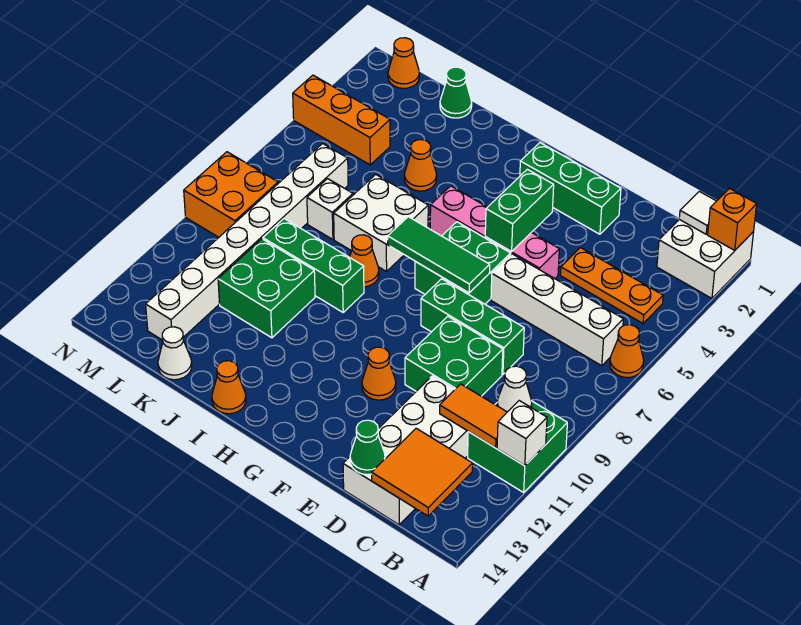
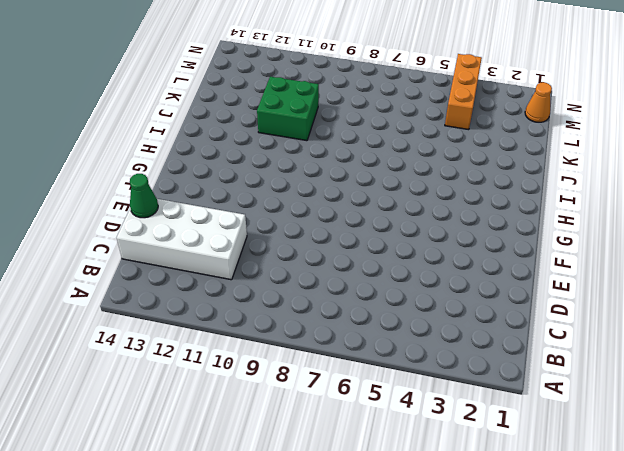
none -> white 2x2 brick [657,219,754,298]
none -> orange 1x1 cone [610,325,644,378]
none -> green 2x2 brick [468,401,567,492]
none -> orange 1x3 plate [560,248,663,323]

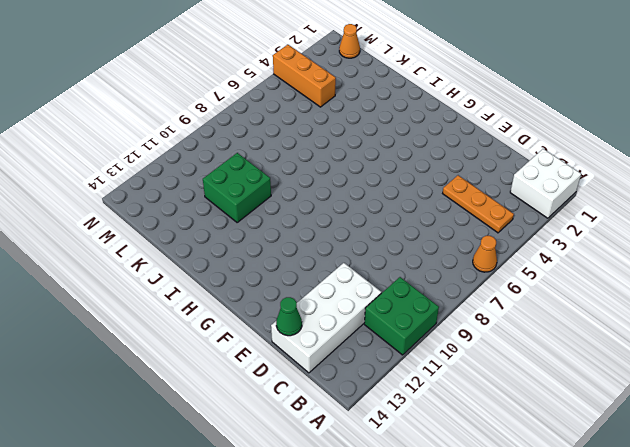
none -> white 1x4 brick [491,254,623,366]
none -> green 1x3 brick [421,279,524,375]
none -> green 2x2 brick [405,316,503,396]
none -> green 1x3 brick [520,143,621,234]

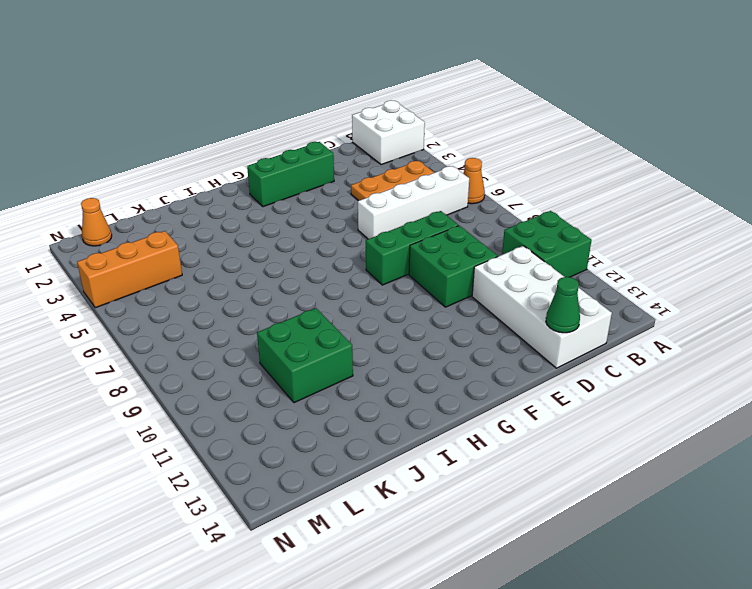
none -> pink 1x4 brick [430,186,559,279]
none -> green 2x2 brick [415,222,511,304]
none -> orange 1x1 cone [362,347,396,400]
none -> white 2x2 brick [334,174,428,271]

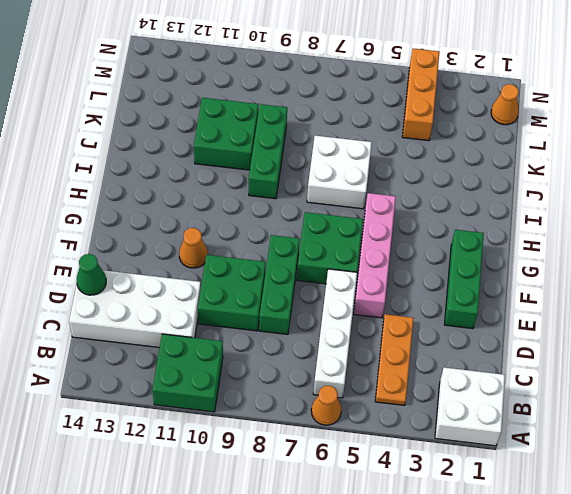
none -> orange 1x1 cone [350,235,379,287]
none -> orange 1x1 cone [212,361,246,414]
none -> orange 1x1 cone [404,140,437,191]
none -> green 1x1 cone [440,67,472,118]

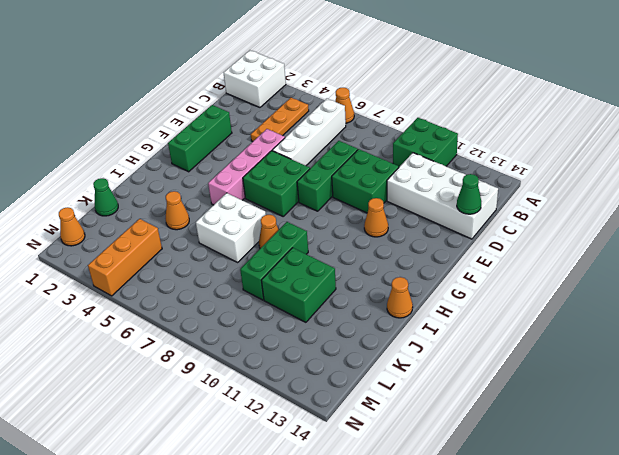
none -> white 1x1 brick [307,179,353,239]
none -> white 1x1 cone [158,327,192,380]
none -> white 1x8 brick [146,144,348,340]
none -> orange 2x2 brick [184,152,278,237]

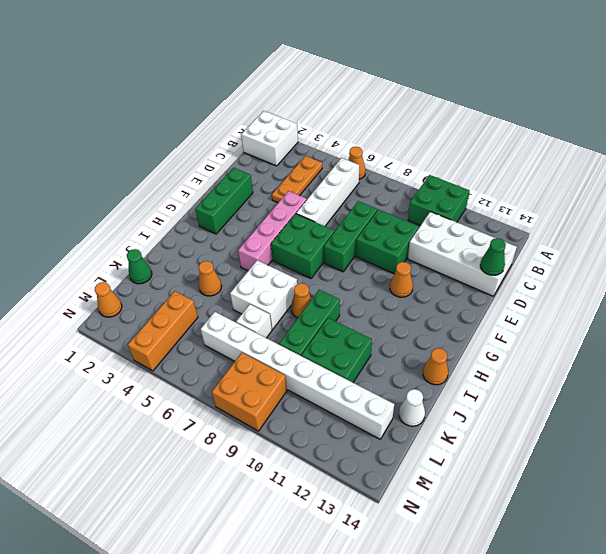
none -> orange 1x1 brick [708,189,757,251]
none -> white 1x1 brick [497,401,547,466]
none -> white 1x1 tile [679,191,716,234]
none -> white 1x1 cone [497,366,532,412]

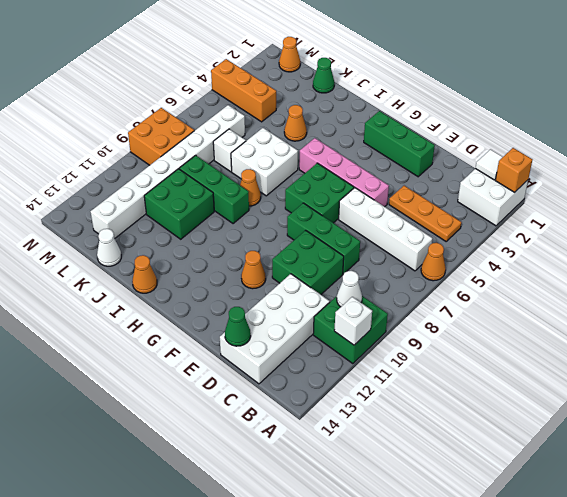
none -> orange 1x2 tile [440,384,507,448]
none -> orange 2x2 tile [372,428,473,516]
none -> green 1x2 brick [485,169,554,252]
none -> green 1x3 tile [388,217,490,293]

